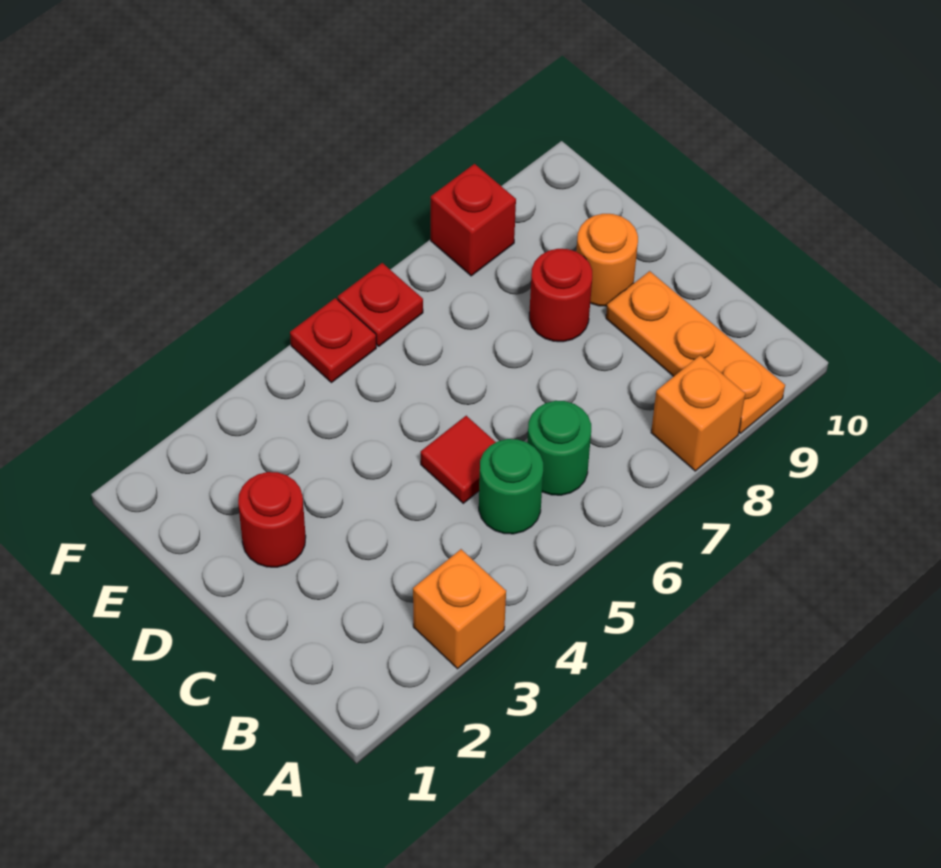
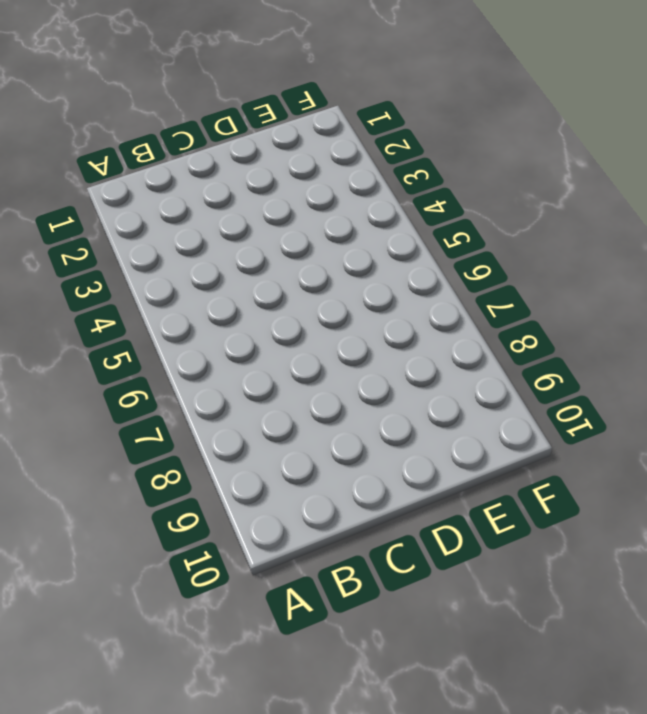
none -> orange 1x1 brick [413,549,506,669]
none -> orange 1x1 brick [651,355,745,471]
none -> orange 1x3 plate [606,271,785,433]

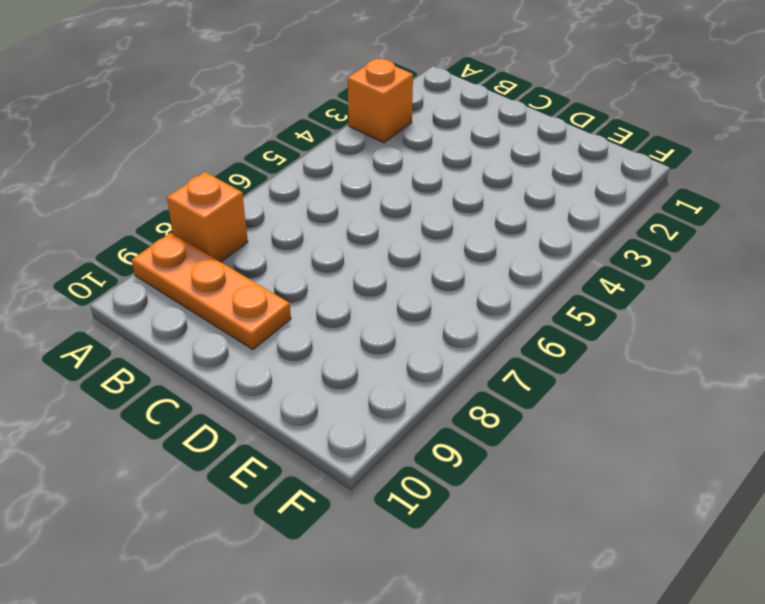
none -> green 1x1 round brick [479,439,543,534]
none -> green 1x1 round brick [527,401,591,495]
none -> red 1x1 tile [421,416,496,503]

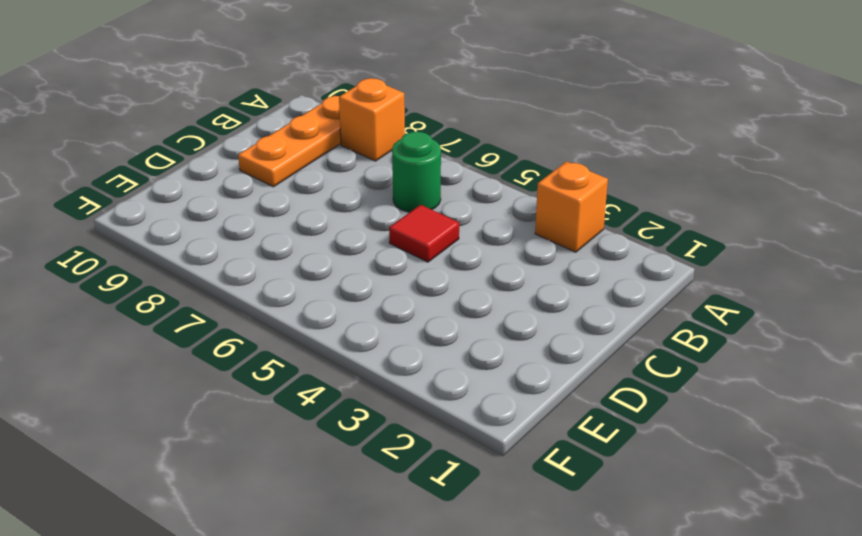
none -> green 1x1 round brick [479,439,543,534]
none -> red 1x1 round brick [238,472,306,567]
none -> red 1x1 round brick [529,249,592,342]

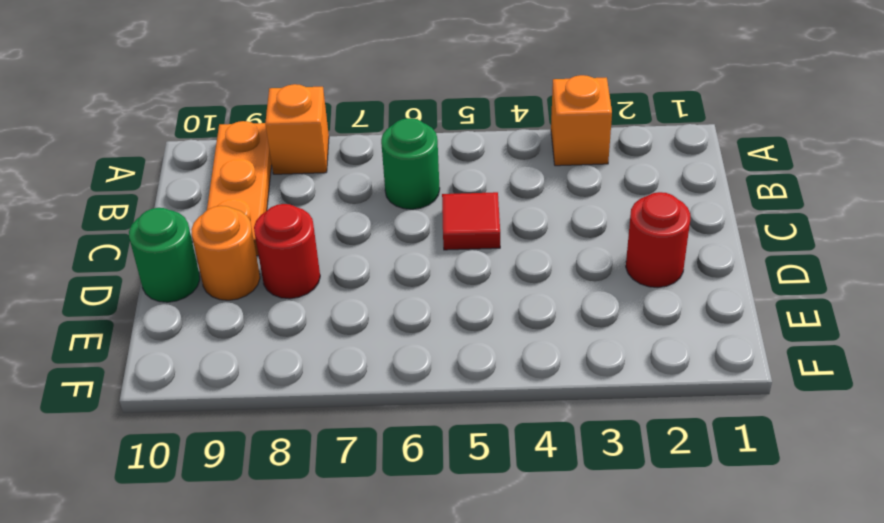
green 1x1 round brick [129,208,200,302] -> green 1x1 round brick moved to [479,439,543,534]
none -> red 1x1 plate [290,298,376,383]
none -> red 1x1 plate [338,263,423,346]
none -> red 1x1 brick [431,164,516,276]

